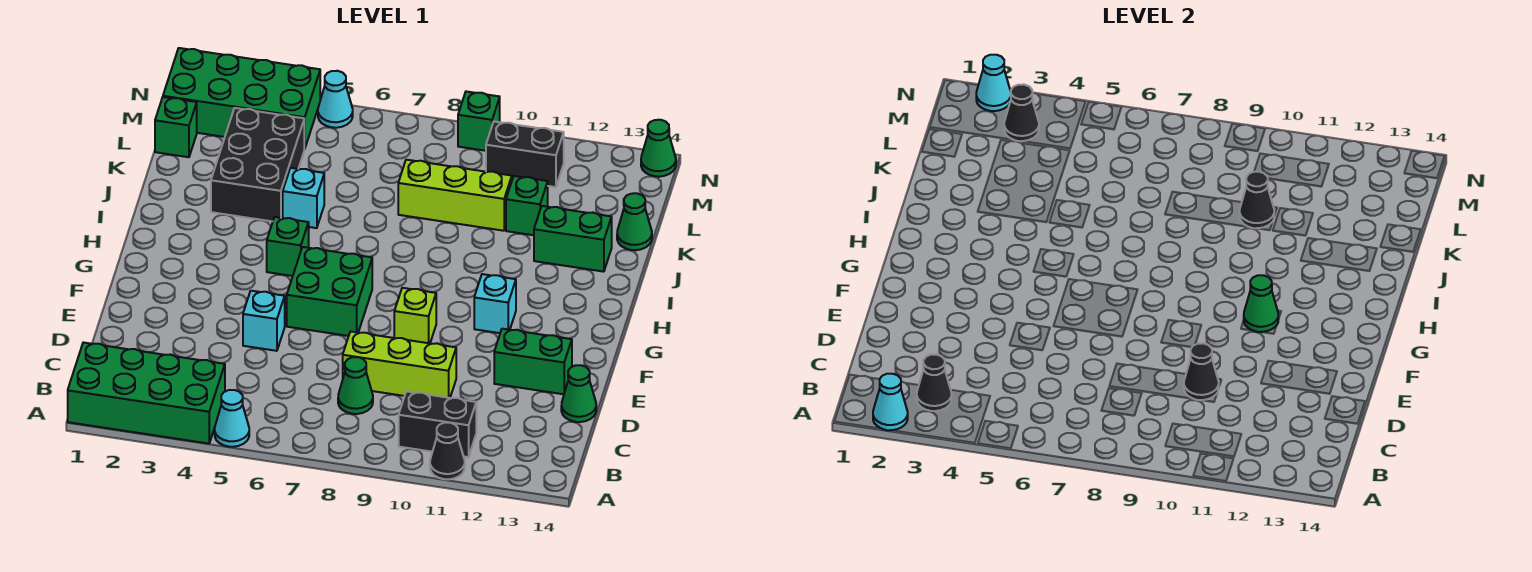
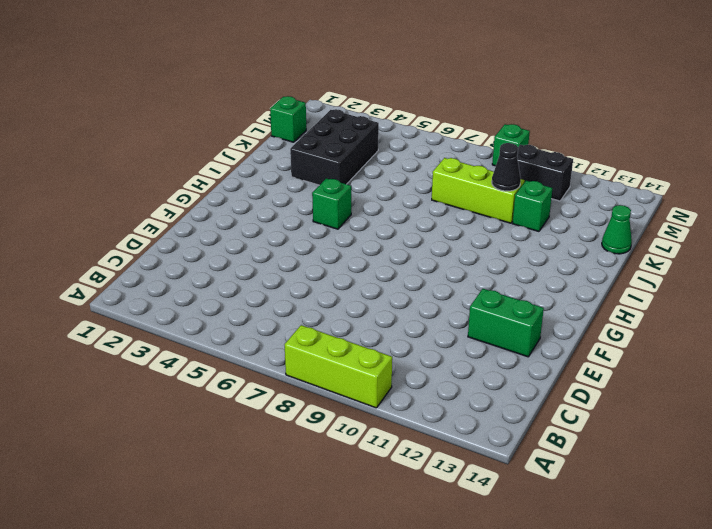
lime 1x3 brick [285,325,392,408] -> lime 1x3 brick moved to [343,331,456,398]
none -> green 2x4 brick [68,342,225,444]
none -> cyan 1x1 cone [215,390,249,447]
none -> black 1x1 cone [430,423,465,479]
none -> black 1x2 brick [399,391,476,457]

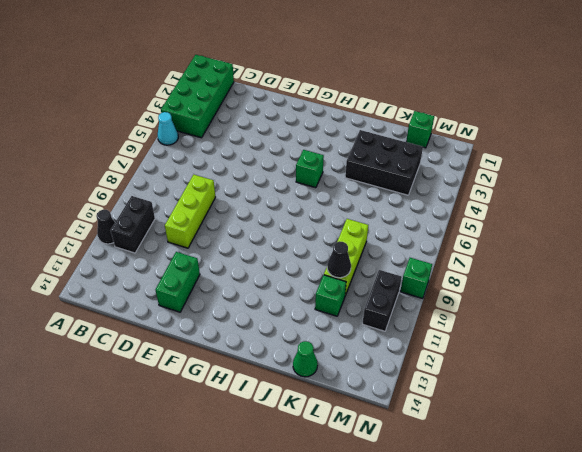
none -> green 1x1 cone [338,357,373,414]
none -> green 1x1 cone [561,365,596,422]
none -> cyan 1x1 brick [243,291,285,351]
none -> green 2x2 brick [287,247,372,336]

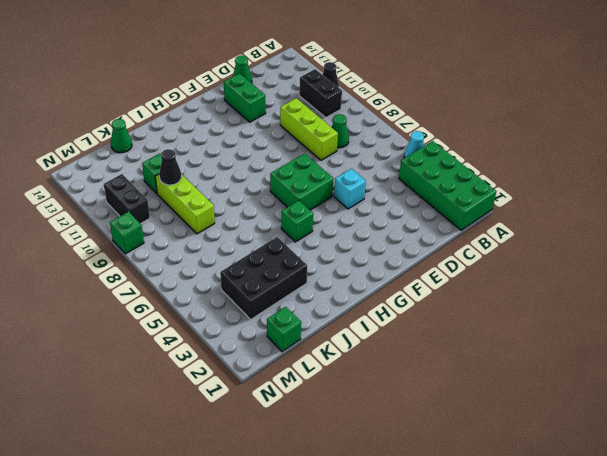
none -> lime 1x1 brick [394,288,436,343]
none -> cyan 1x1 brick [474,274,516,333]
none -> cyan 1x1 brick [283,168,324,228]
none -> green 1x2 brick [534,206,612,272]

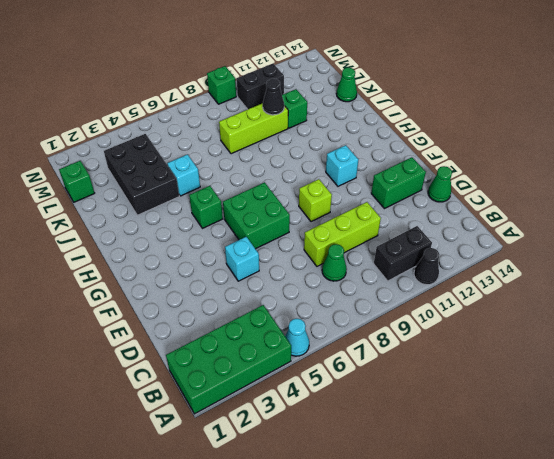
none -> green 1x2 brick [534,206,612,272]
none -> green 2x4 brick [163,48,320,149]
none -> cyan 1x1 cone [318,71,353,128]
none -> green 1x1 cone [641,120,676,177]

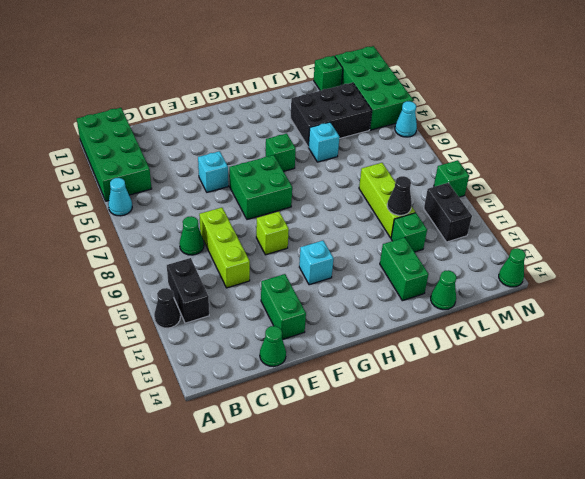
none -> cyan 1x1 cone [873,374,908,430]
none -> black 1x1 cone [917,355,952,411]
none -> black 1x1 cone [1184,343,1219,400]
none -> green 1x1 cone [1244,275,1278,332]

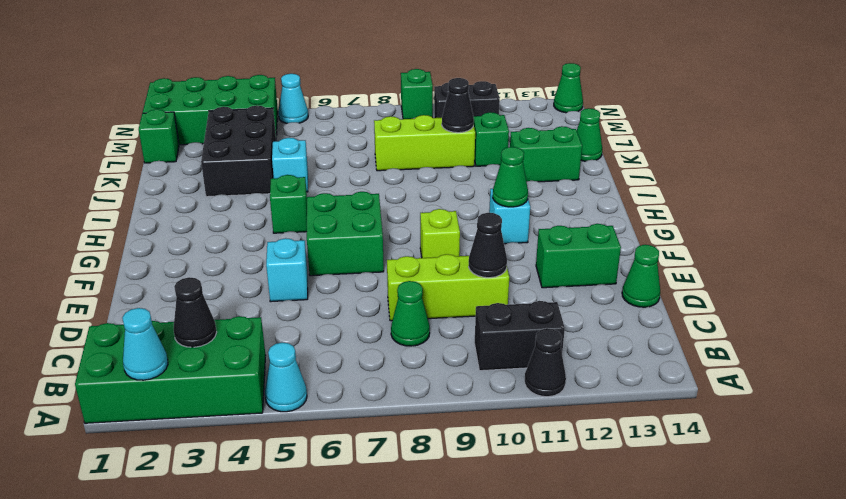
none -> black 1x1 cone [1004,84,1039,141]
none -> cyan 1x1 cone [976,55,1011,111]

